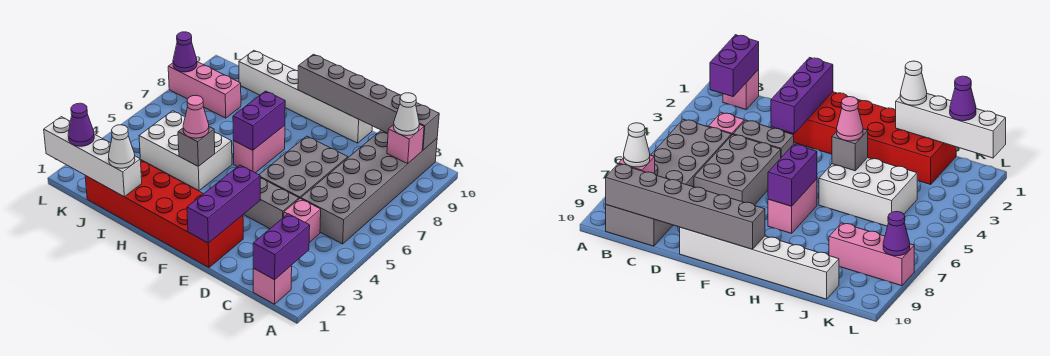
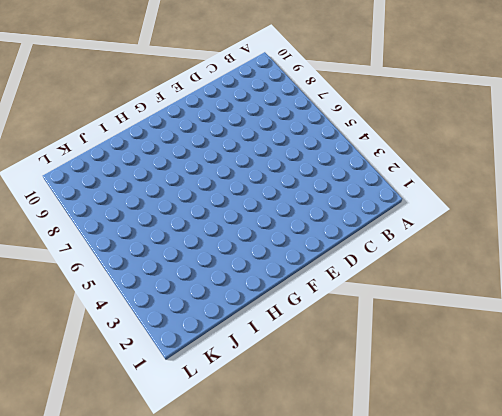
none -> pink 1x1 brick [253,266,292,304]
none -> grey 2x6 brick [301,130,437,244]
none -> pink 1x1 brick [284,198,321,242]

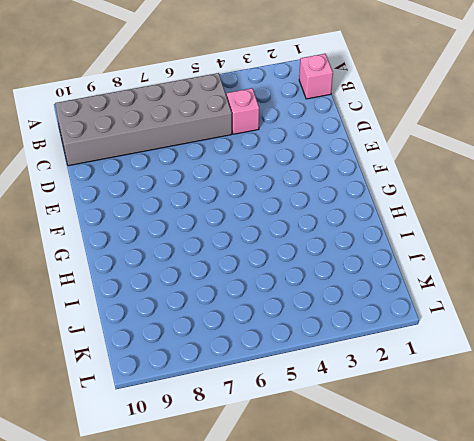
none -> grey 1x2 brick [243,178,299,229]
none -> grey 2x3 brick [259,136,348,199]
none -> red 2x6 brick [85,160,243,267]

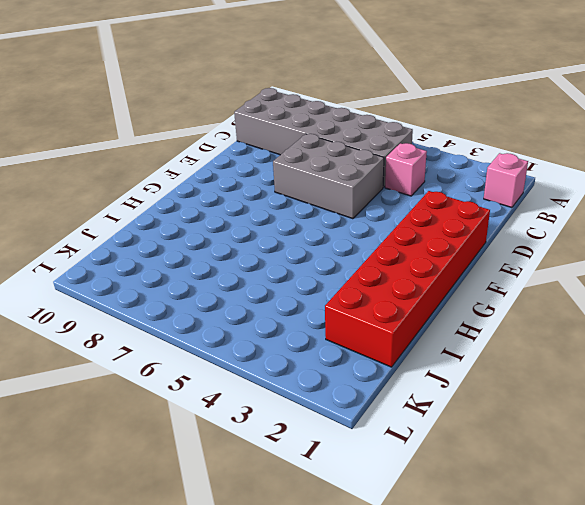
none -> grey 1x2 brick [243,178,299,229]
none -> white 1x6 brick [239,51,372,143]
none -> pink 1x2 brick [233,125,285,173]

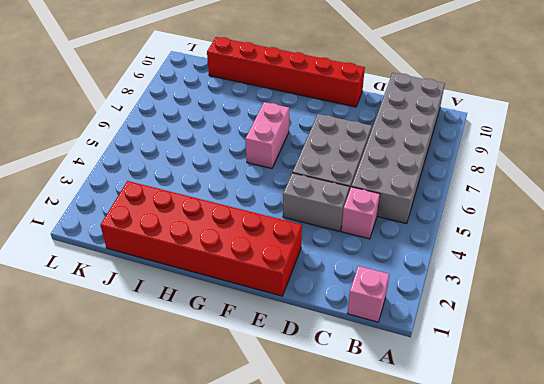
red 1x6 brick [207,37,365,107] -> white 1x6 brick [239,51,372,143]
none -> white 2x3 brick [139,111,232,191]
none -> pink 1x3 brick [168,62,241,118]
none -> purple 1x2 brick [253,214,310,280]

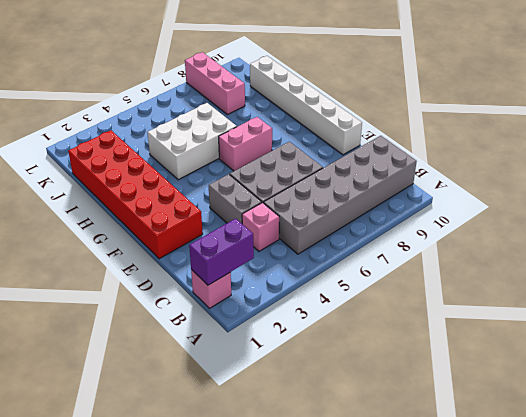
white 2x3 brick [147,103,237,180] -> white 2x3 brick turned to [139,111,232,191]
none -> pink 1x1 brick [387,124,424,163]
none -> grey 1x6 brick [298,54,439,150]
none -> purple 1x3 brick [187,165,260,243]

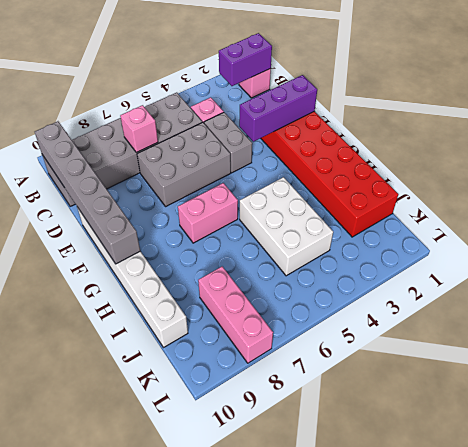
pink 1x1 brick [120,105,158,153] -> pink 1x1 brick moved to [387,124,424,163]
none -> purple 1x2 brick [233,91,285,150]
none -> grey 1x1 brick [178,127,215,166]
none -> white 1x4 brick [44,117,142,197]

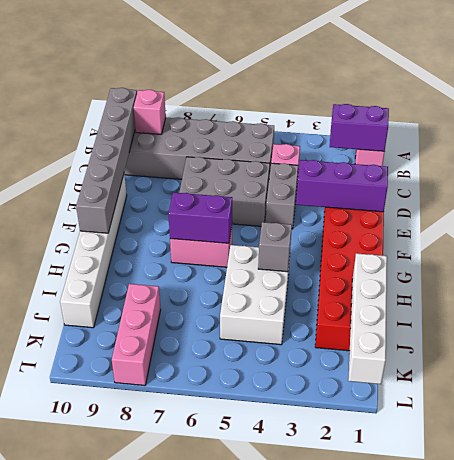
none -> purple 1x1 cone [173,32,197,72]
none -> white 1x1 cone [394,93,419,136]
none -> pink 1x1 cone [183,95,209,138]

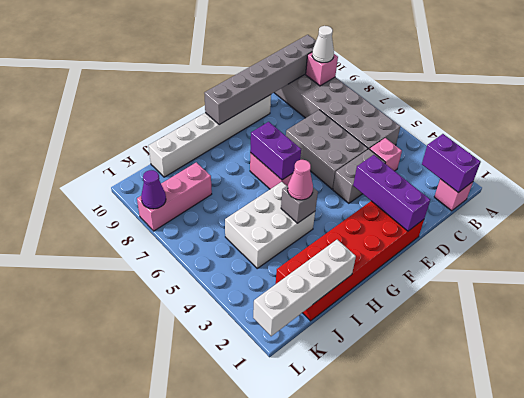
none -> white 1x1 cone [109,125,135,168]
none -> purple 1x1 cone [68,103,94,146]

